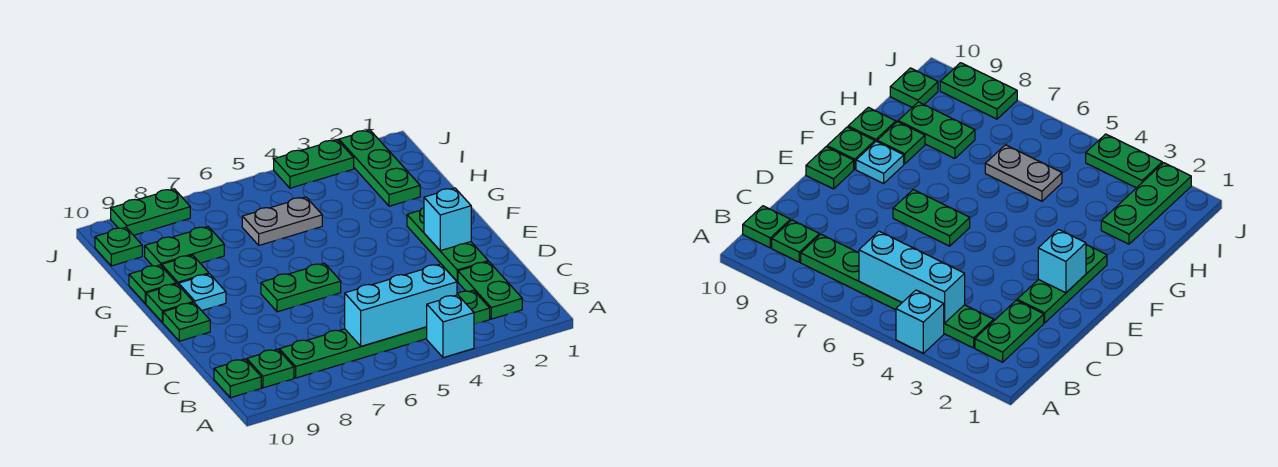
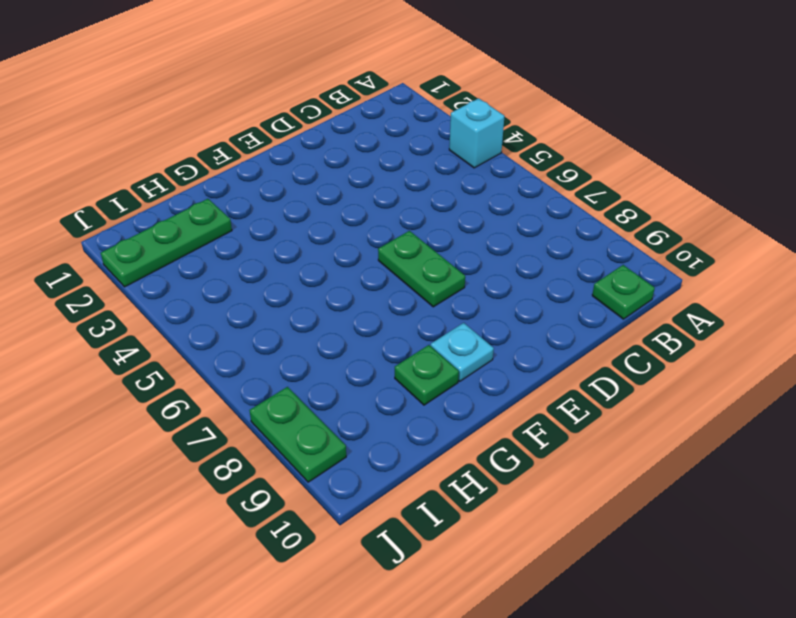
none -> green 1x2 plate [458,262,522,319]
none -> green 1x6 plate [279,290,490,378]
none -> green 1x1 plate [247,349,294,388]

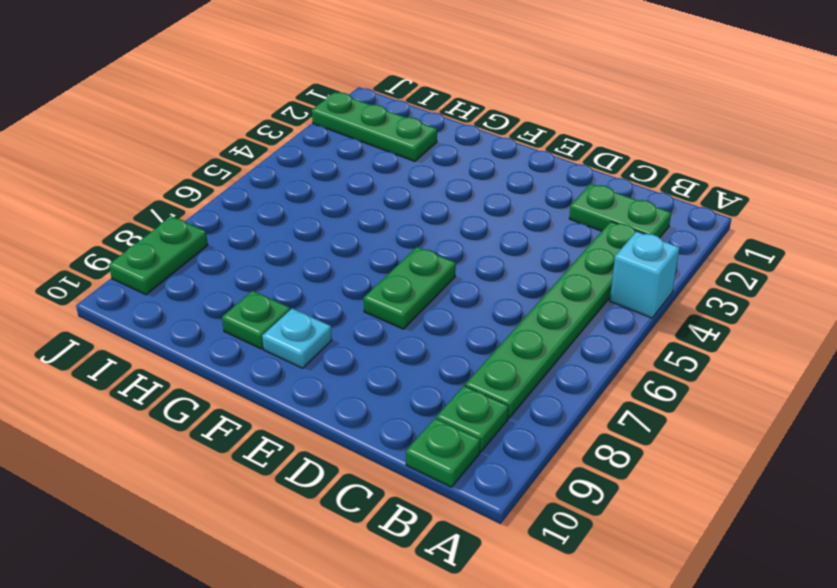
none -> green 1x3 plate [407,208,488,281]
none -> green 1x1 plate [163,303,210,341]
none -> green 1x1 plate [146,284,193,322]

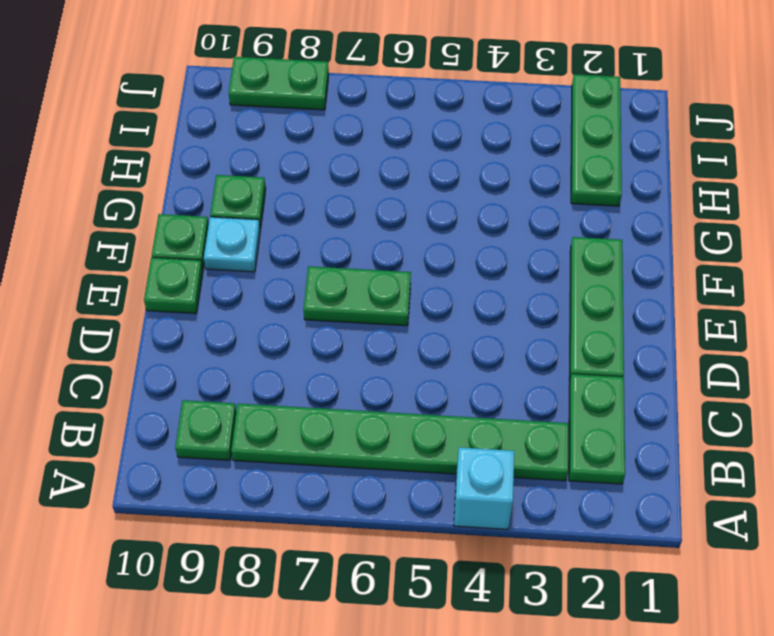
none -> green 1x1 plate [214,359,261,398]
none -> green 1x1 plate [129,265,176,304]
none -> grey 1x2 plate [242,197,322,245]

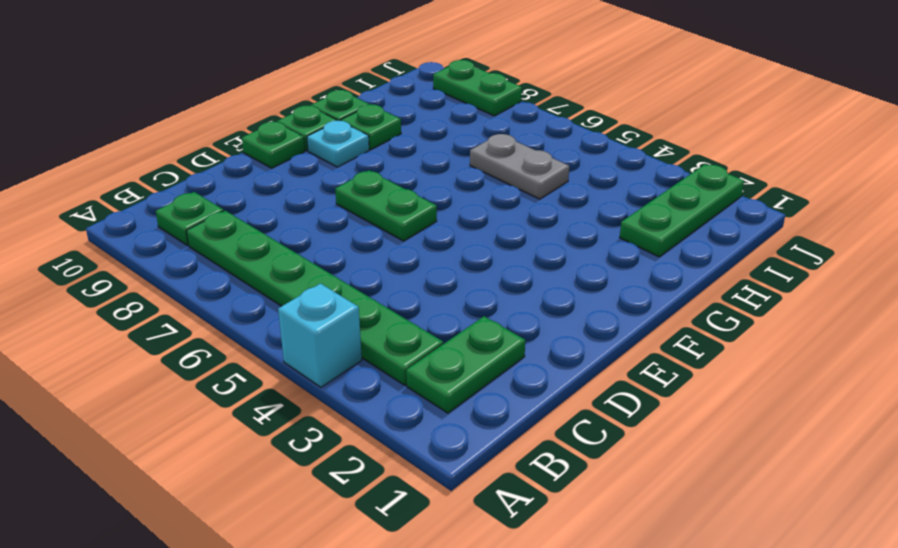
none -> green 1x1 plate [214,359,261,398]
none -> green 1x3 plate [407,208,488,281]
none -> green 1x2 plate [145,226,224,266]

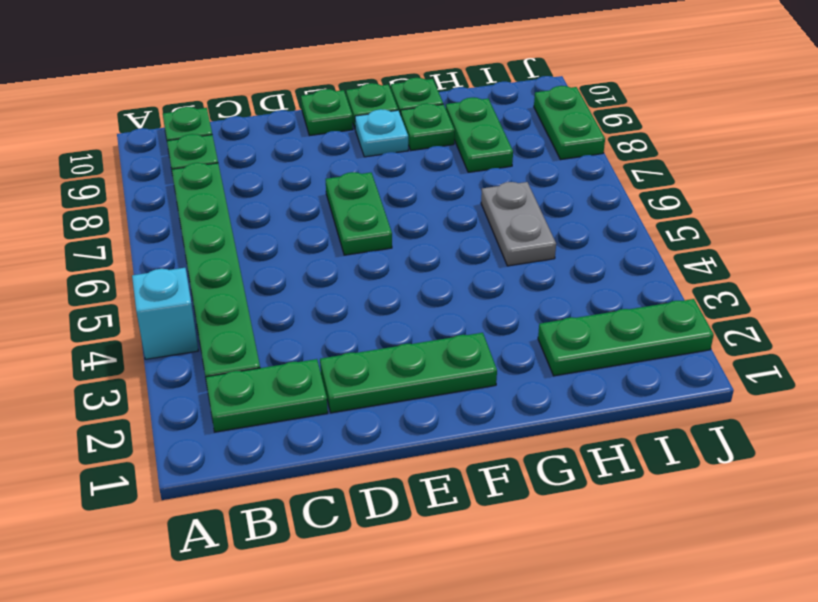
none -> green 1x1 plate [95,227,142,266]
none -> green 1x2 plate [274,140,354,188]
none -> cyan 1x3 brick [345,264,457,346]

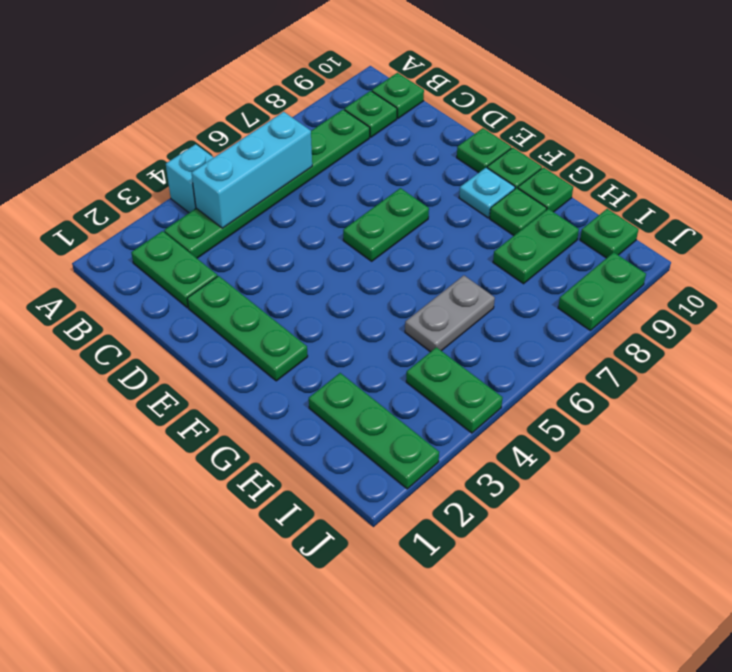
green 1x2 plate [406,347,503,433] -> green 1x2 plate turned to [274,140,354,188]
none -> cyan 1x1 brick [424,188,471,251]

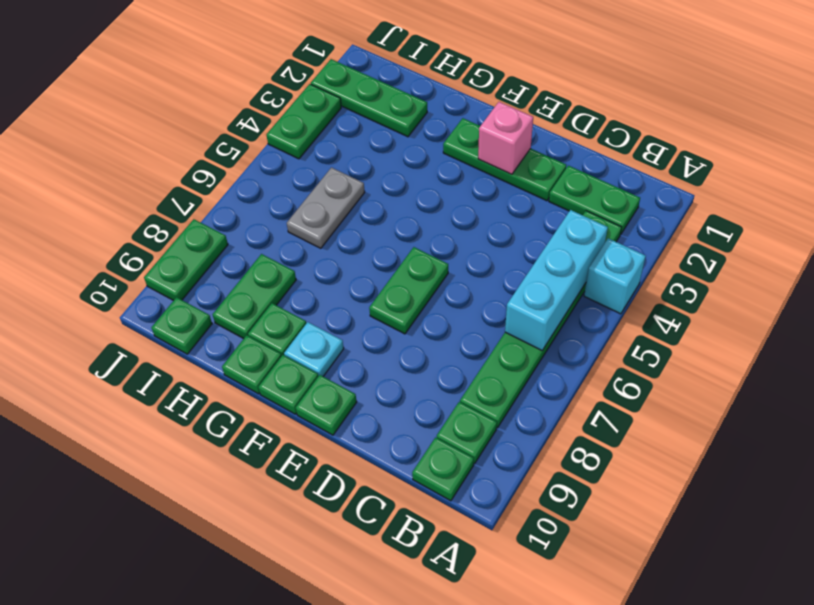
pink 1x1 brick [478,102,533,174] -> cyan 1x1 brick [424,188,471,251]

